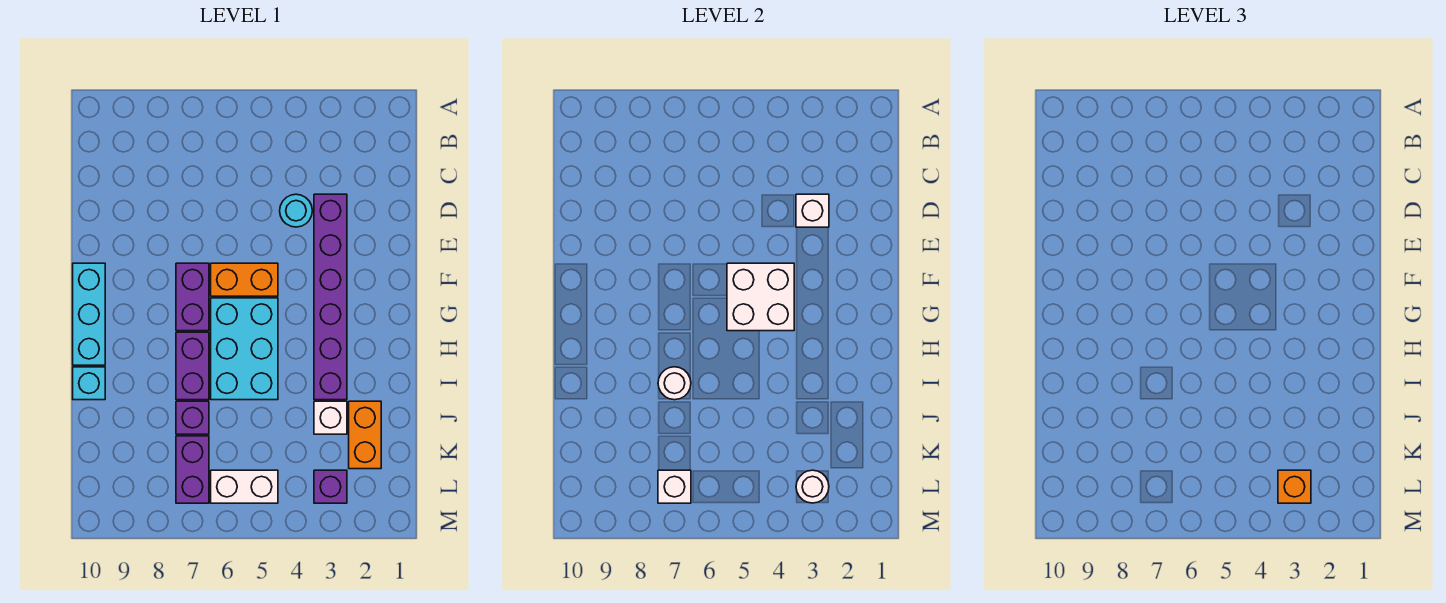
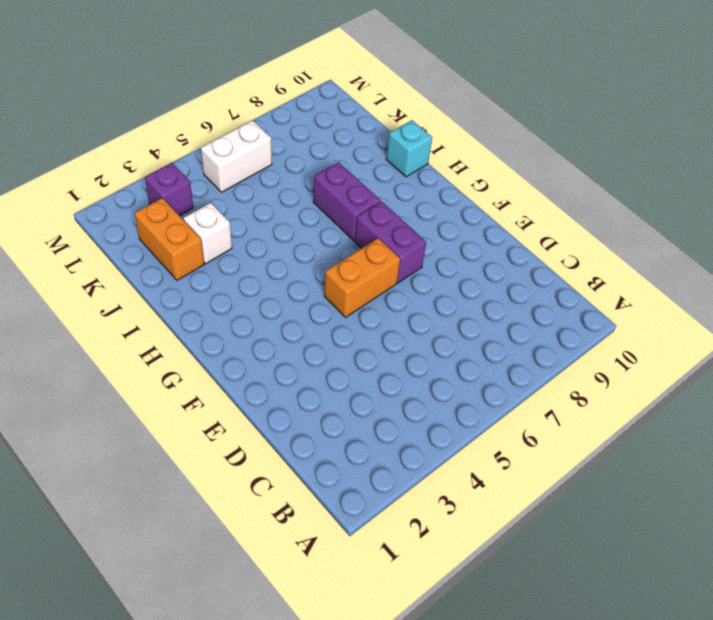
none -> purple 1x6 brick [314,194,347,400]
none -> cyan 1x1 round brick [280,194,312,227]
none -> cyan 1x3 brick [73,263,105,365]

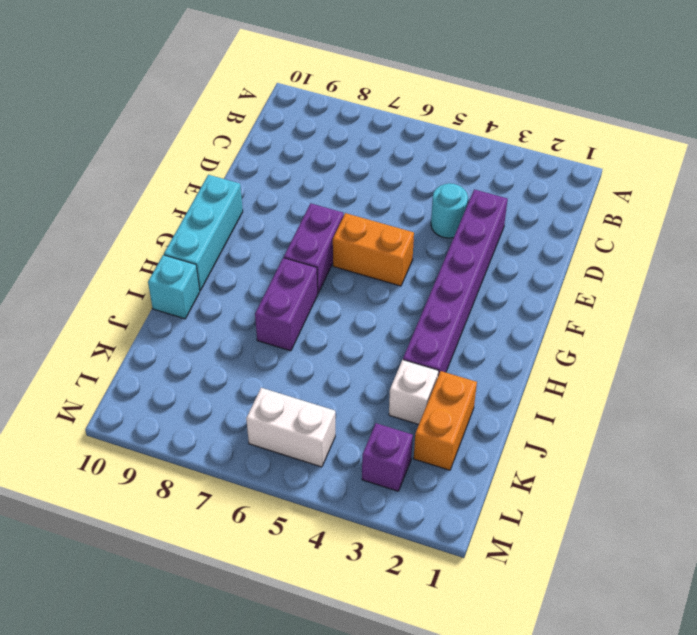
none -> cyan 2x3 brick [211,298,278,400]
none -> purple 1x1 brick [176,401,209,434]
none -> purple 1x2 brick [176,436,209,503]

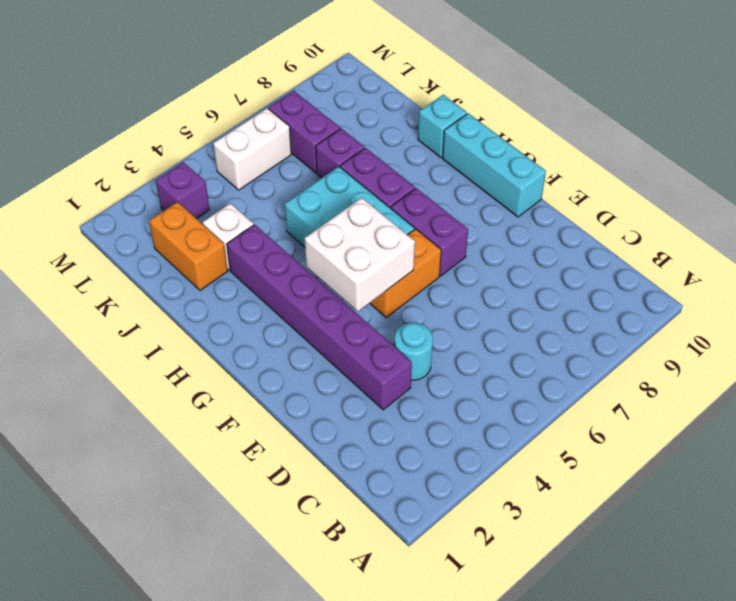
none -> white 1x1 brick [796,194,829,227]
none -> white 1x1 round brick [658,367,691,400]
none -> white 1x1 round brick [796,470,829,503]

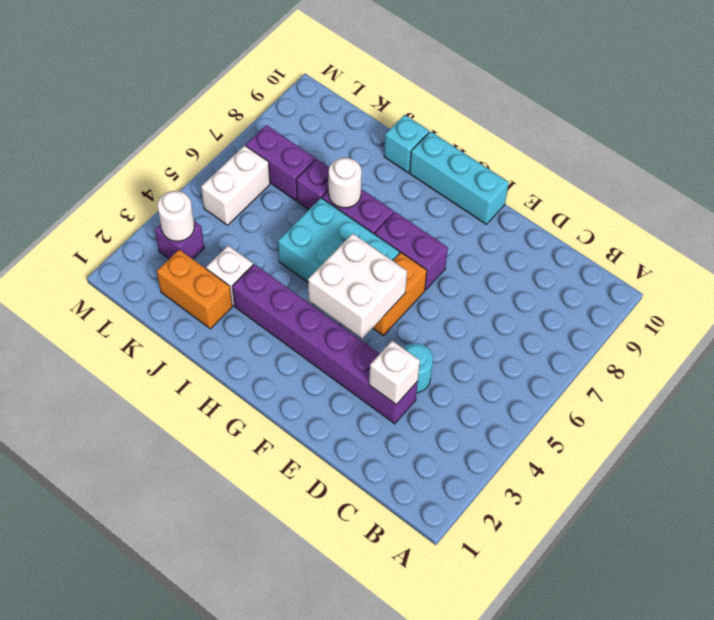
none -> white 1x1 brick [658,470,691,503]
none -> orange 1x1 brick [1278,470,1311,503]

